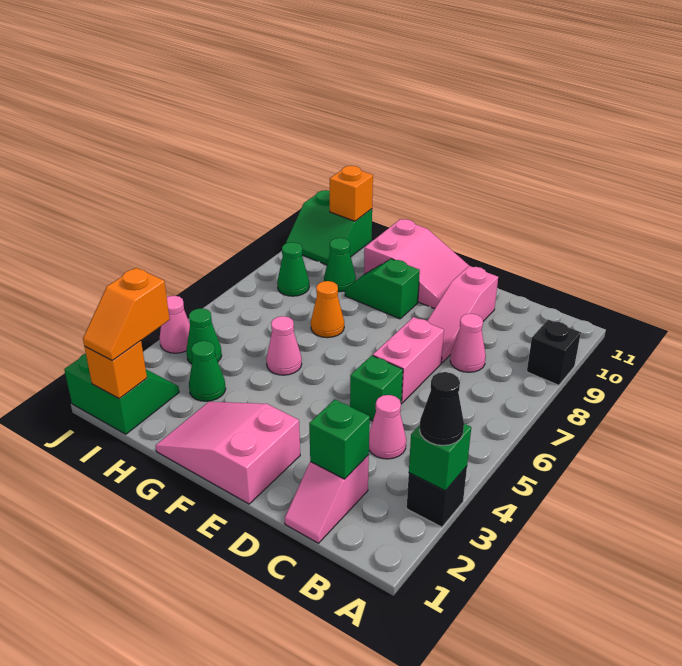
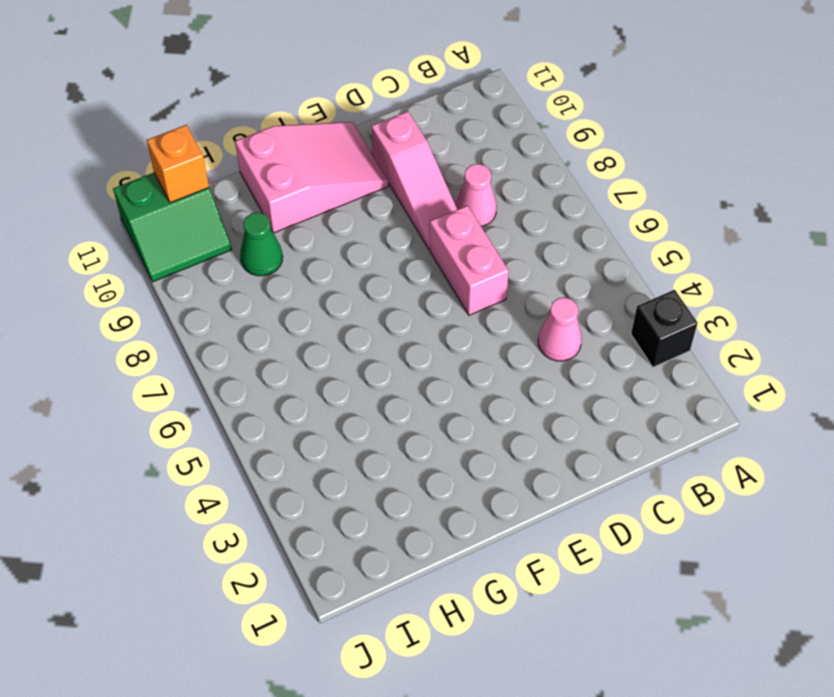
none -> black 1x1 brick [527,320,581,385]
none -> pink 1x2 slope [285,455,369,543]
none -> green 1x1 brick [350,355,403,421]

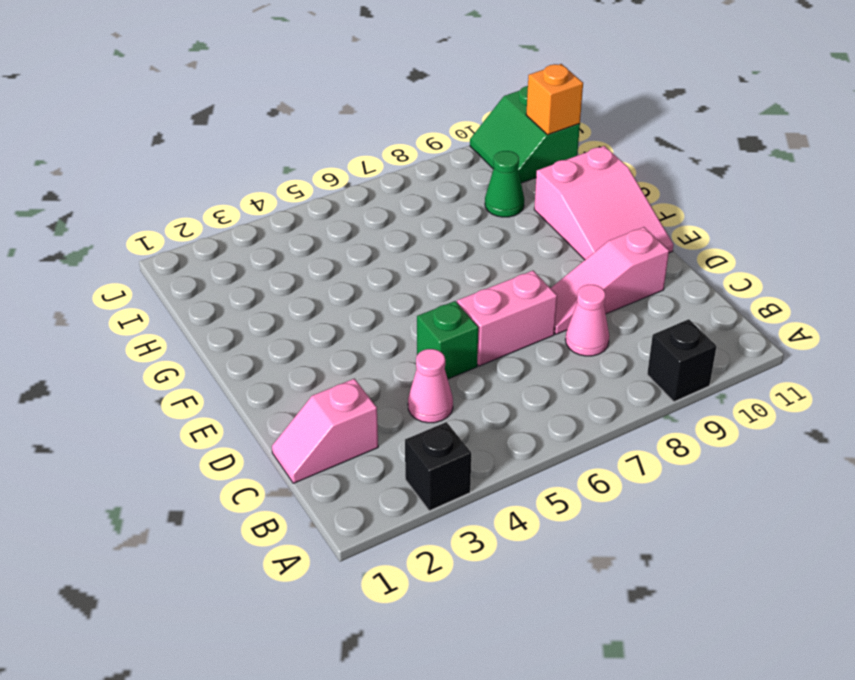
none -> pink 2x3 slope [156,402,300,504]
none -> green 1x2 slope [345,259,420,319]
none -> pink 1x1 cone [266,316,302,375]

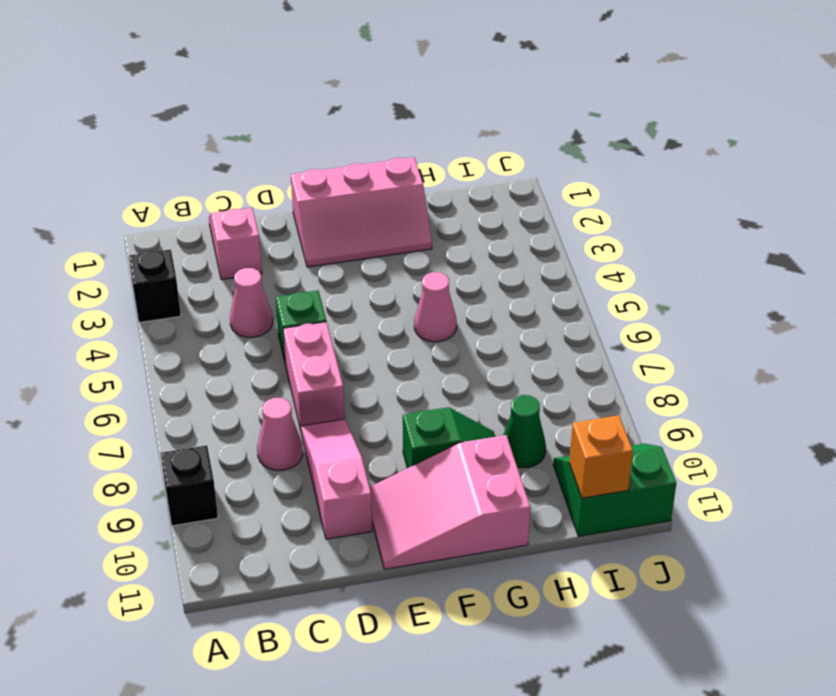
pink 2x3 slope [291,157,432,267] -> pink 2x3 slope turned to [156,402,300,504]
none -> orange 1x1 cone [311,281,344,338]
none -> green 1x1 cone [189,341,226,401]
none -> green 2x2 slope [64,354,179,434]

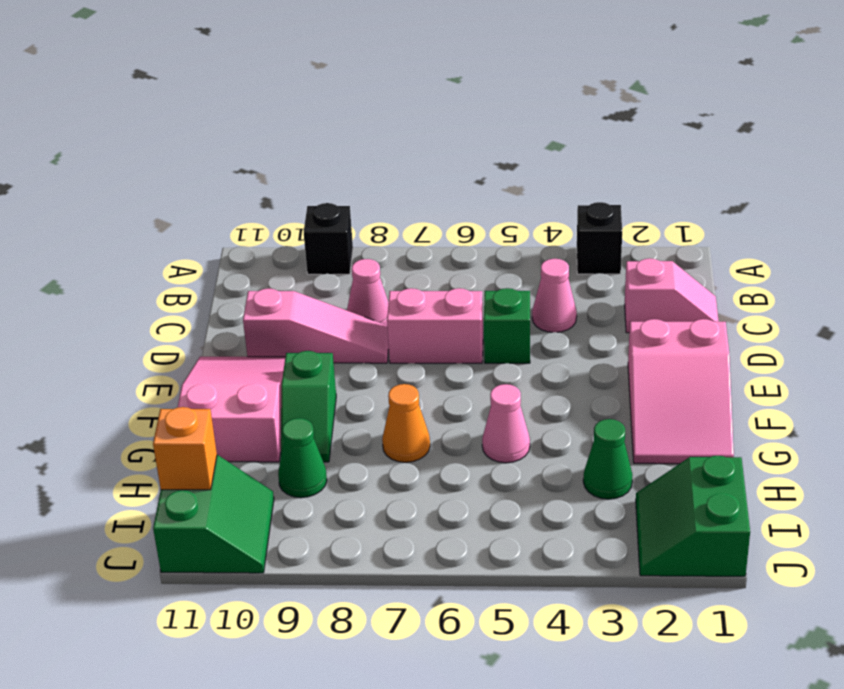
none -> green 1x1 cone [186,308,222,364]
none -> green 1x1 cone [277,242,309,296]
none -> pink 1x1 cone [160,296,190,353]

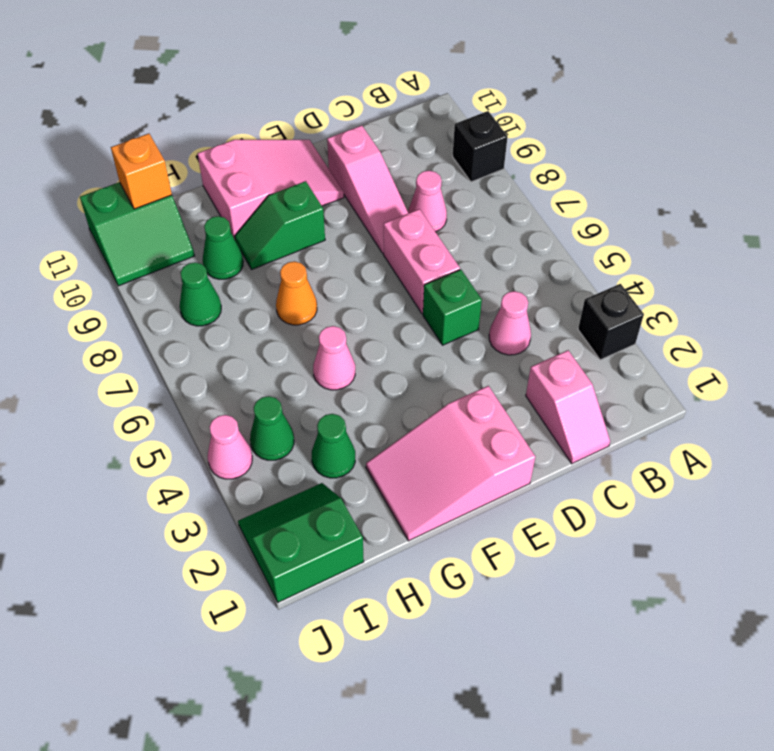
none -> green 1x1 brick [409,424,471,491]
none -> green 1x1 brick [309,399,370,479]
none -> orange 1x1 brick [85,341,147,399]

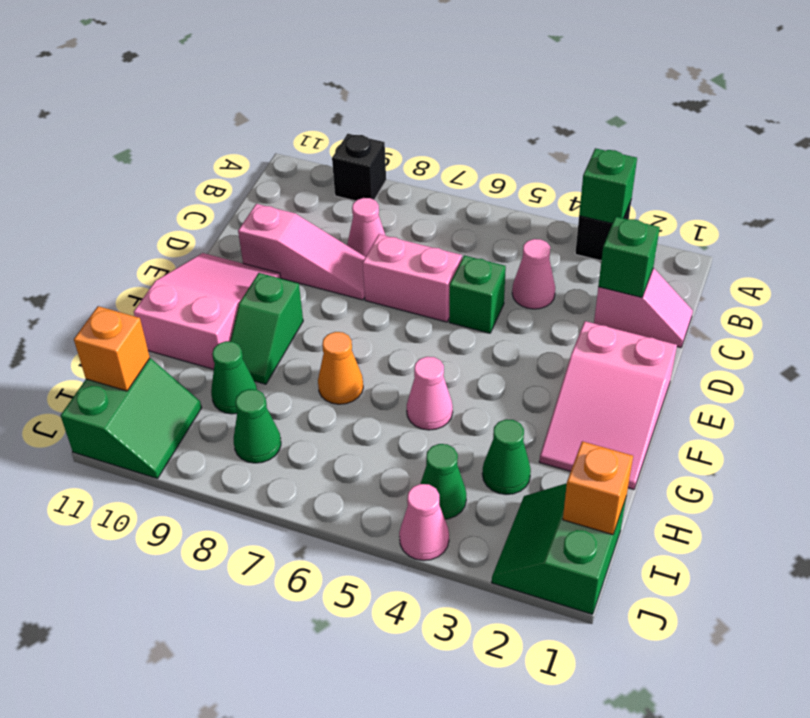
none -> black 1x1 cone [420,372,464,446]
none -> orange 1x2 slope [83,268,170,360]

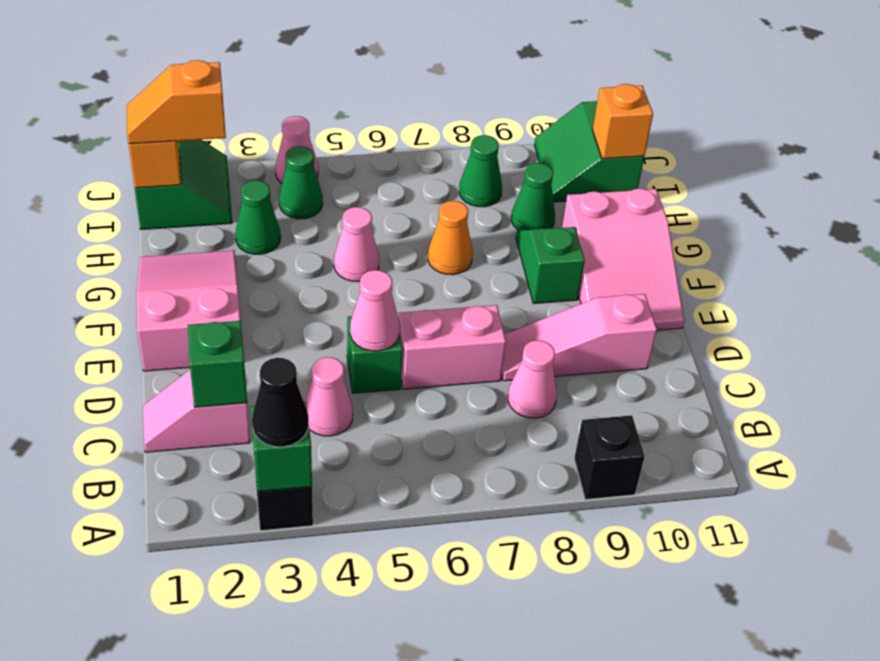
pink 1x1 cone [350,270,400,351] -> none

